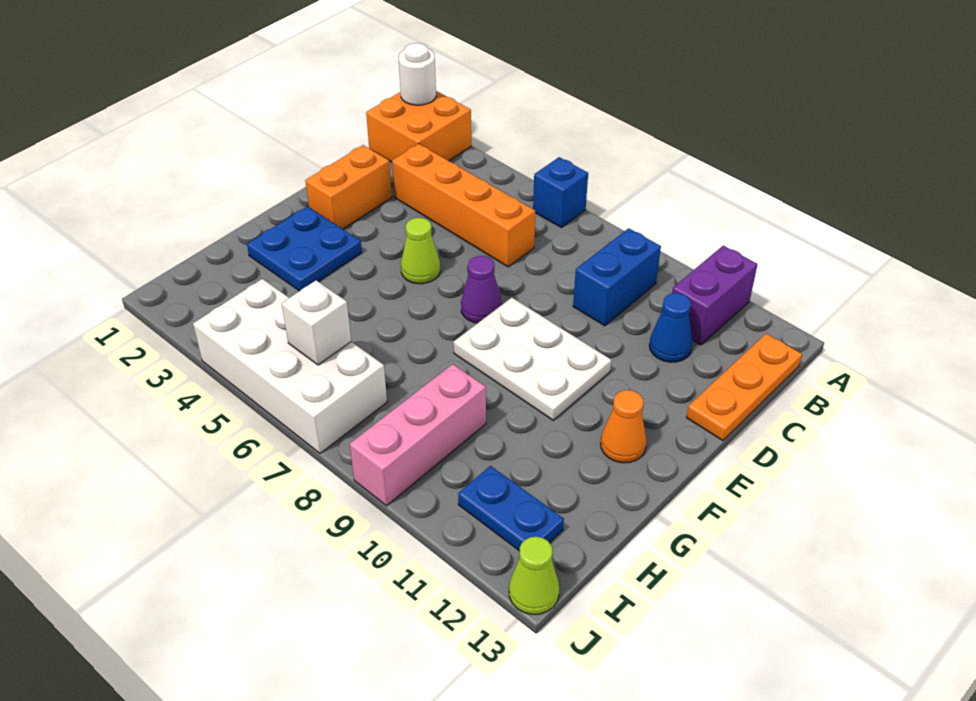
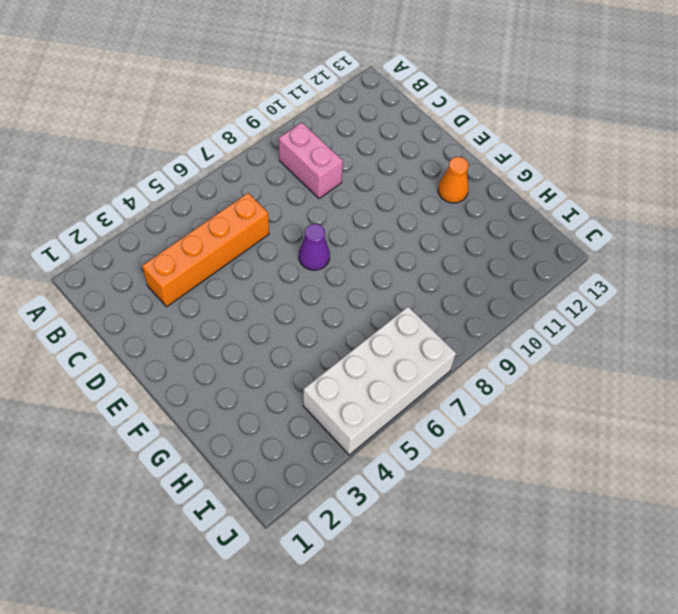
pink 1x2 brick [279,122,343,199] -> blue 1x2 brick [573,228,661,326]
none -> orange 2x2 brick [366,91,471,162]
none -> blue 1x1 brick [533,157,588,228]
none -> purple 1x2 brick [672,246,758,345]

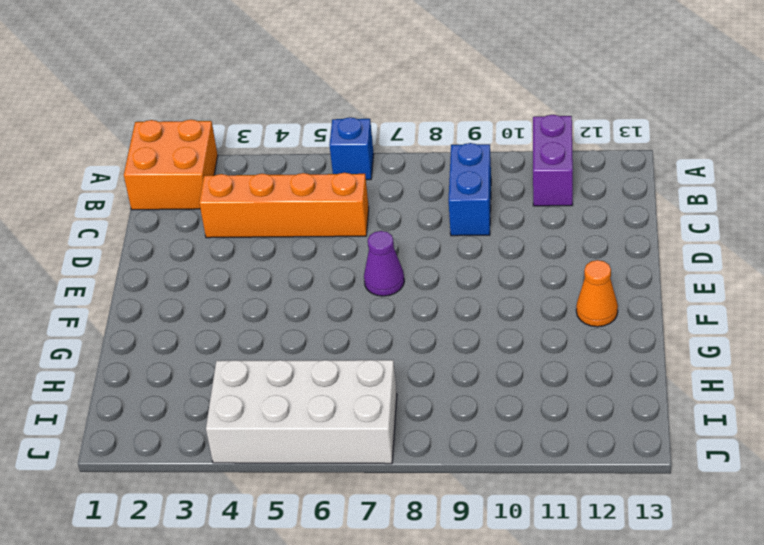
none -> orange 1x3 plate [686,334,802,441]
none -> blue 1x1 cone [649,293,692,362]
none -> orange 1x2 brick [305,145,392,229]

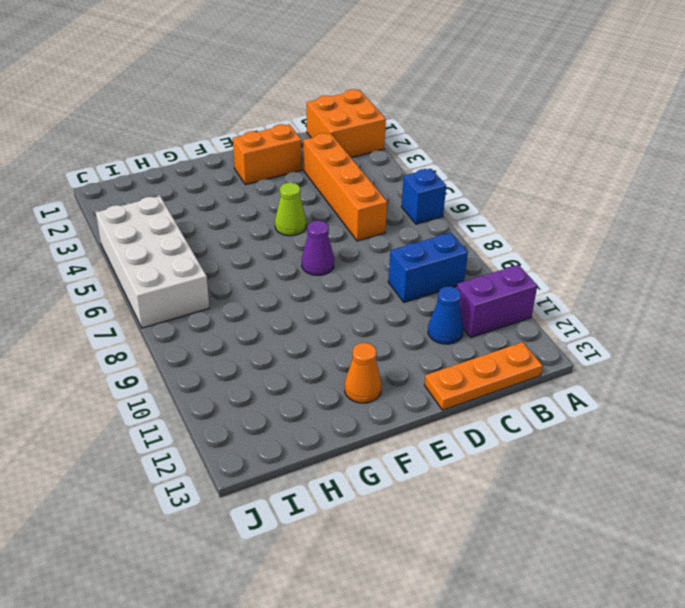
none -> white 2x3 plate [454,298,611,420]
none -> blue 2x2 plate [247,206,362,291]
none -> pink 1x3 brick [350,364,486,506]

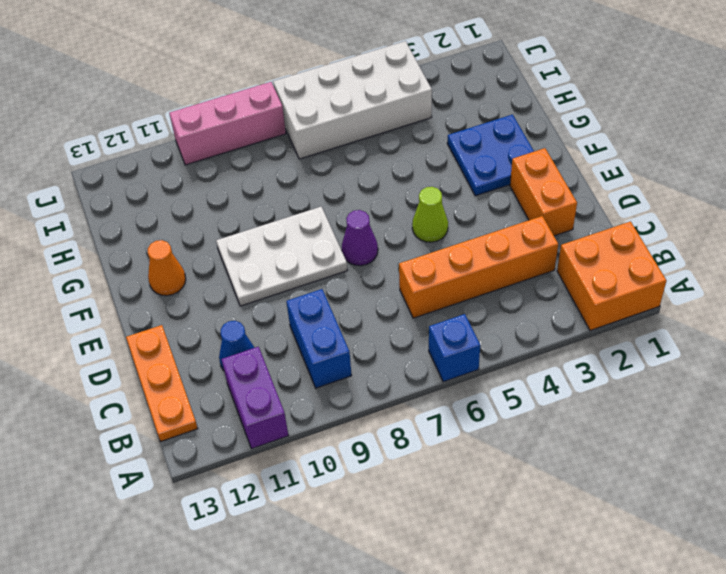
pink 1x3 brick [169,82,286,165] -> pink 1x3 brick turned to [350,364,486,506]
none -> blue 1x2 plate [458,466,564,551]
none -> lime 1x1 cone [509,537,559,614]
none -> white 1x1 round brick [399,43,436,105]

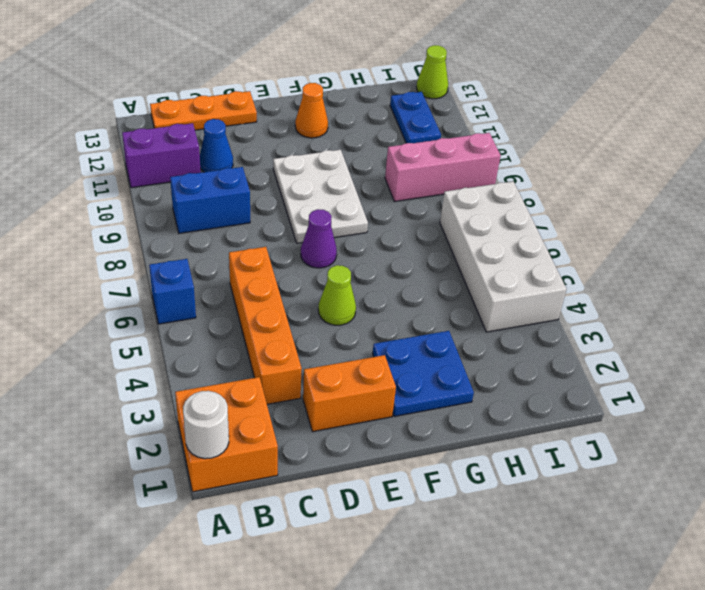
none -> white 1x1 brick [282,280,351,365]

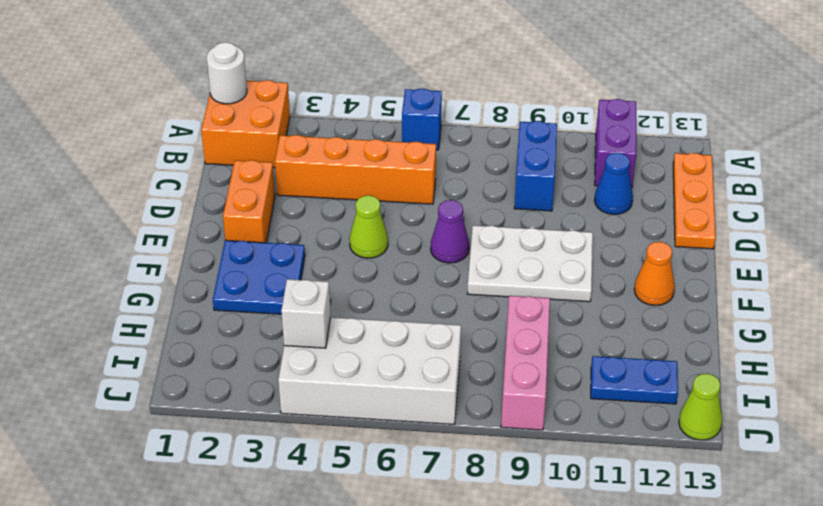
white 1x1 brick [281,279,331,348] -> white 1x1 brick moved to [282,280,351,365]

